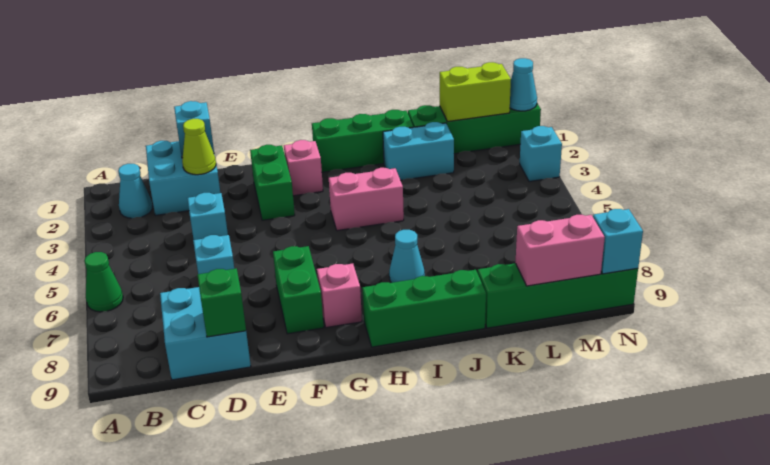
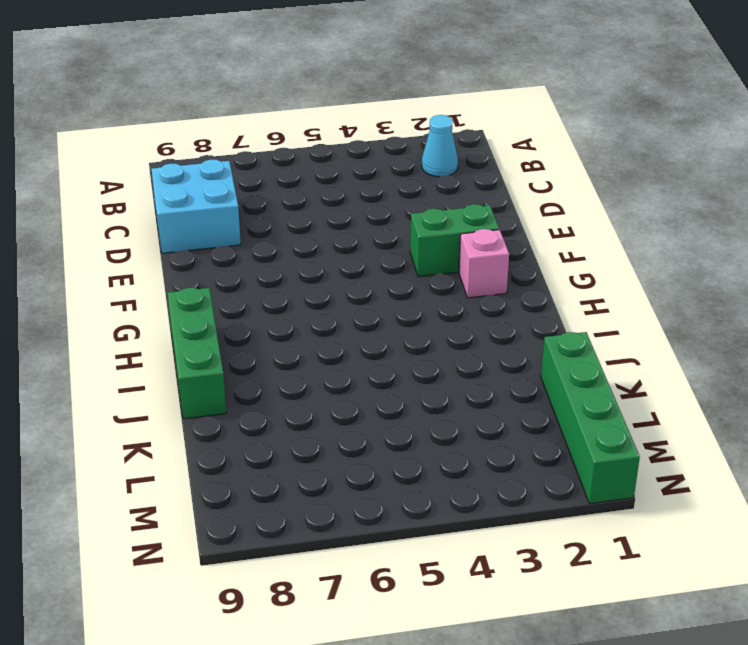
none -> green 1x1 cone [84,252,123,312]
none -> cyan 2x2 brick [146,141,220,215]
none -> cyan 1x1 brick [187,193,228,240]

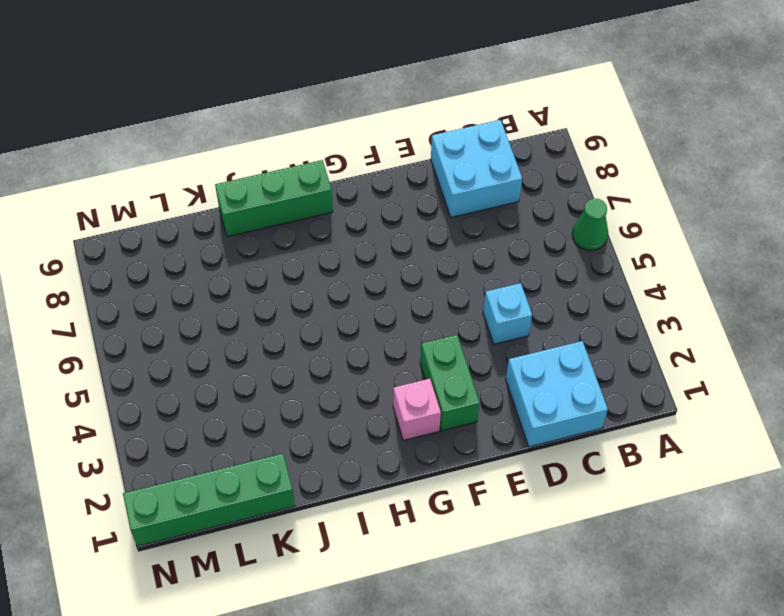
none -> cyan 1x1 cone [118,164,153,218]
none -> cyan 1x1 brick [193,235,234,274]
none -> green 1x2 brick [273,246,324,334]

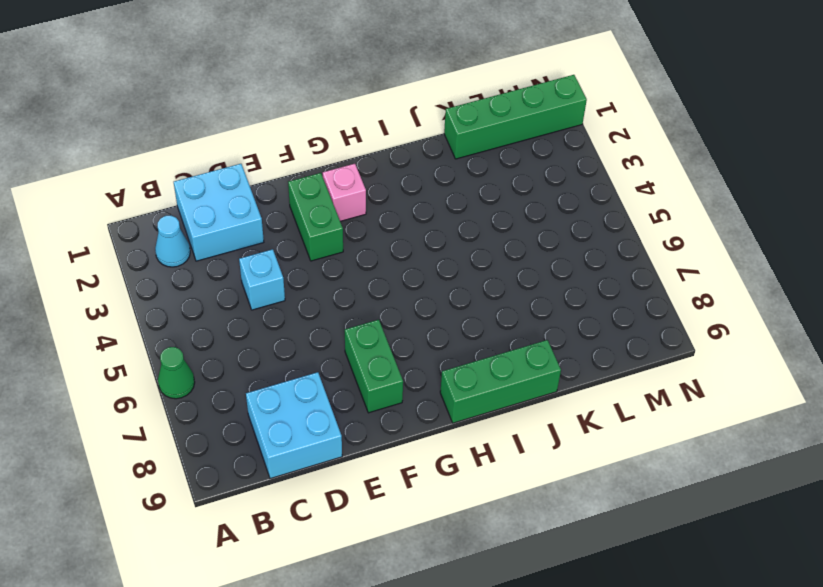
none -> cyan 1x1 brick [193,235,234,274]
none -> pink 1x1 brick [317,264,362,328]
none -> green 1x3 brick [312,110,413,172]

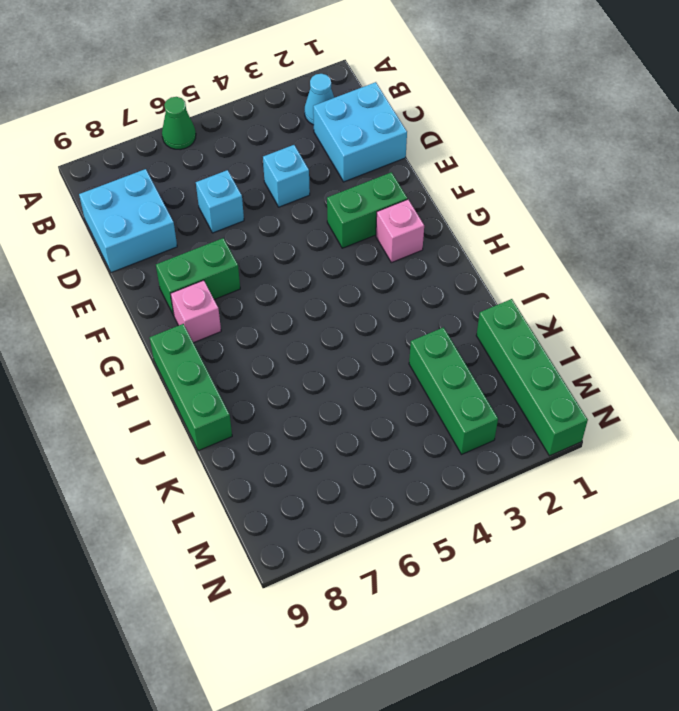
green 1x3 brick [409,327,498,454] -> green 1x3 brick moved to [312,110,413,172]
none -> pink 1x2 brick [329,168,404,231]
none -> cyan 1x1 cone [389,230,425,283]
none -> cyan 1x2 brick [383,122,454,180]

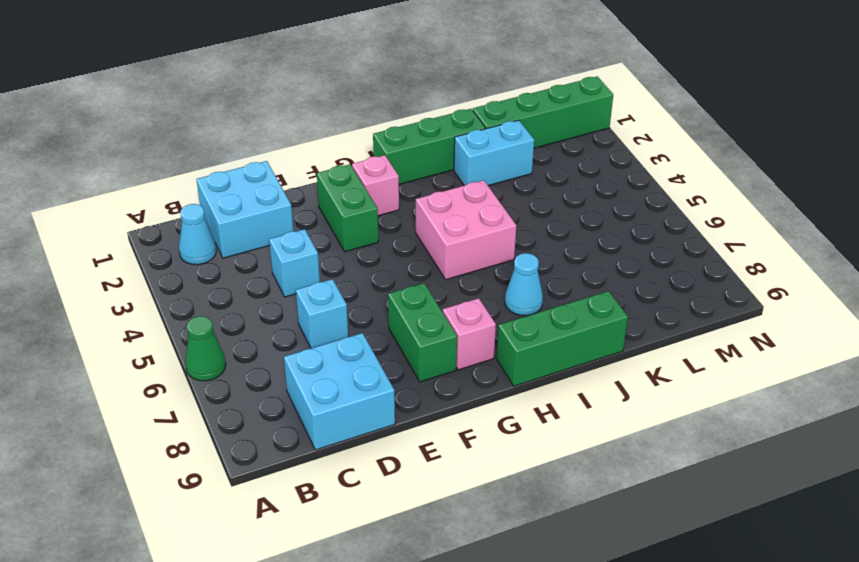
pink 2x2 brick [416,180,516,279] -> pink 1x2 brick [329,168,404,231]
none -> green 1x4 brick [478,263,638,328]
none -> cyan 1x1 brick [520,126,562,182]
none -> cyan 1x1 brick [174,101,214,158]

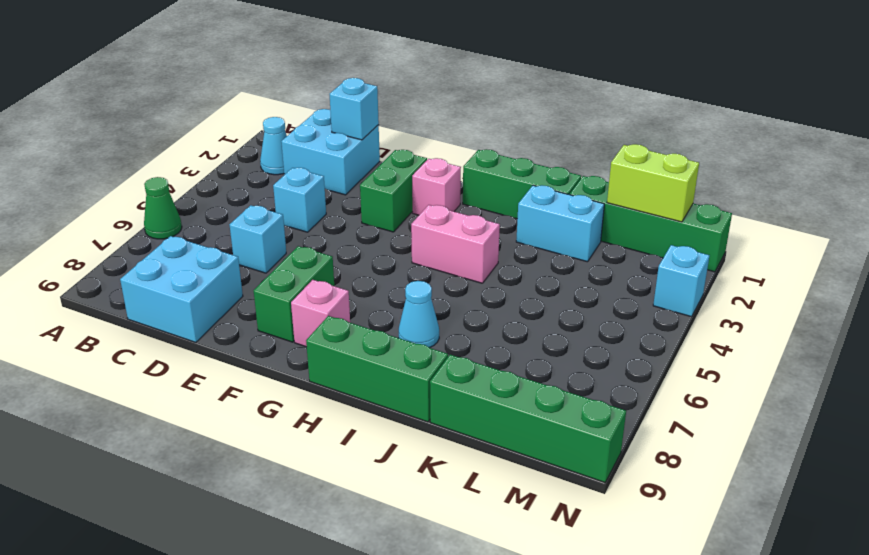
none -> lime 1x1 cone [182,119,216,175]
none -> green 1x1 brick [198,268,246,337]
none -> pink 1x2 brick [515,215,605,286]

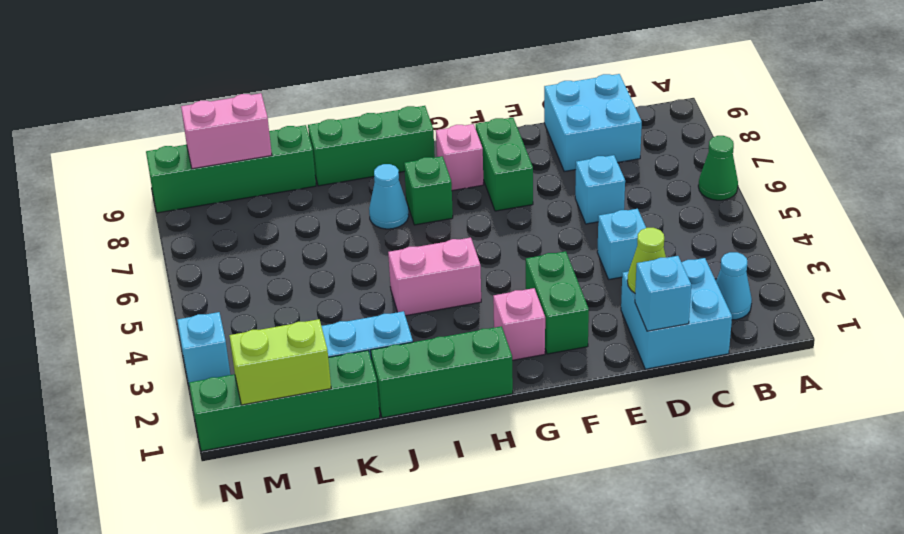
green 1x1 brick [404,156,453,225] -> green 1x1 brick moved to [198,268,246,337]
none -> cyan 1x1 cone [510,58,537,111]
none -> cyan 1x1 brick [593,209,643,274]

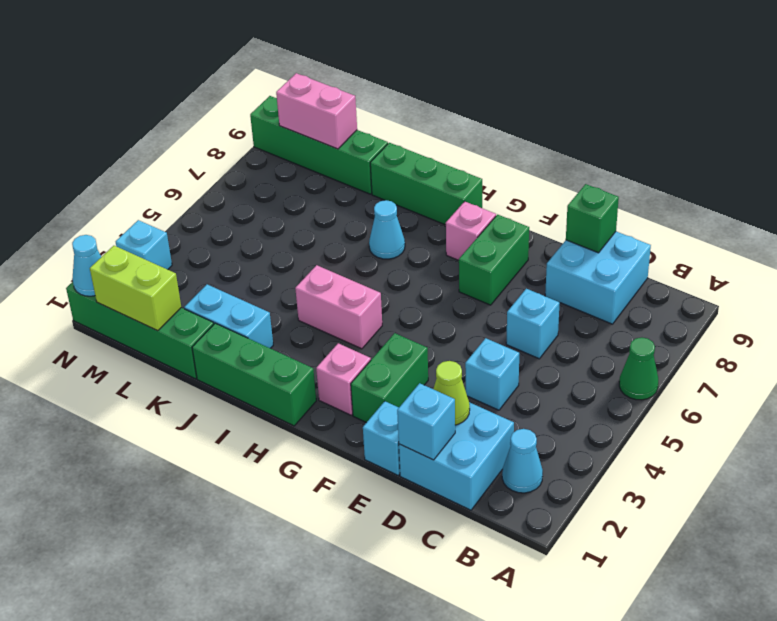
cyan 1x1 brick [363,401,400,475] -> cyan 1x1 brick moved to [593,209,643,274]

